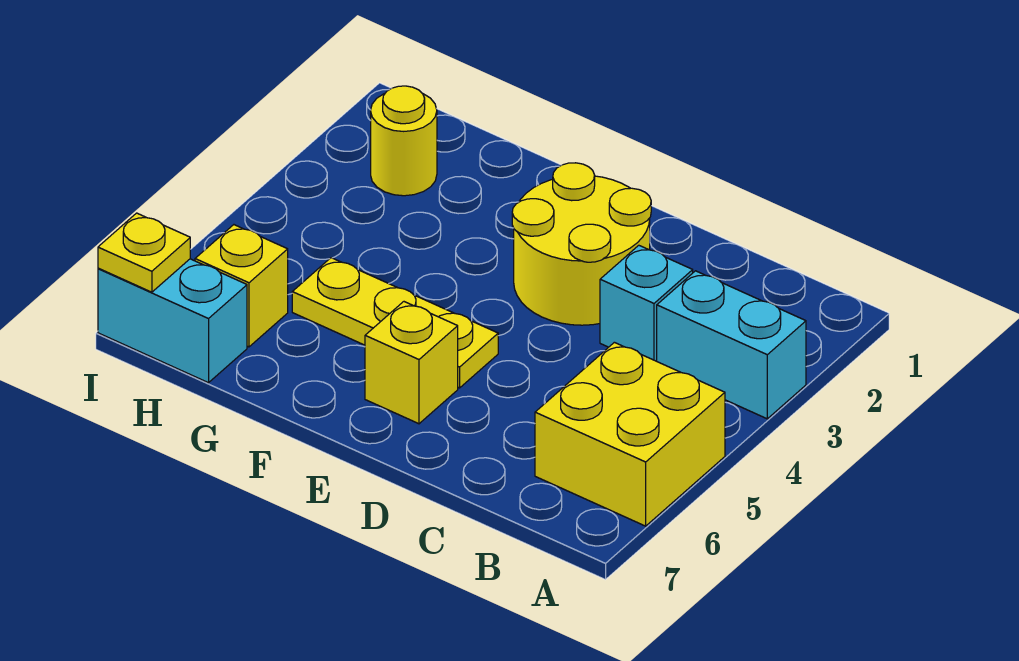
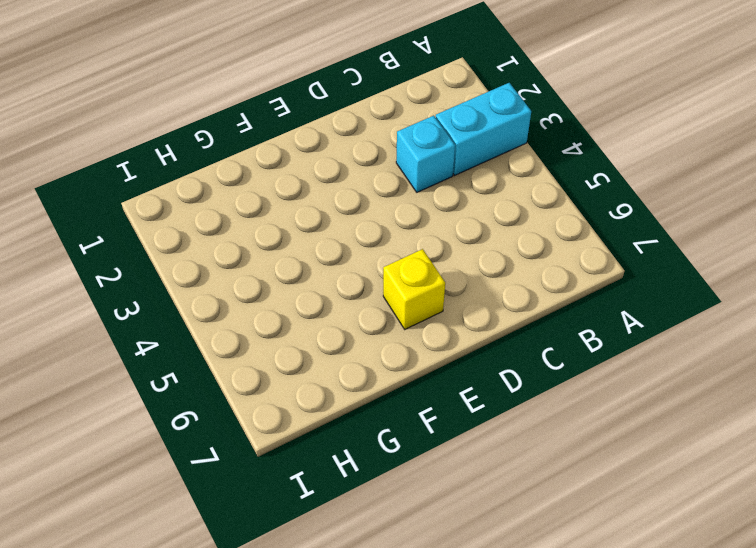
none -> yellow 2x2 brick [535,342,725,526]
none -> yellow 2x2 round brick [512,163,651,325]

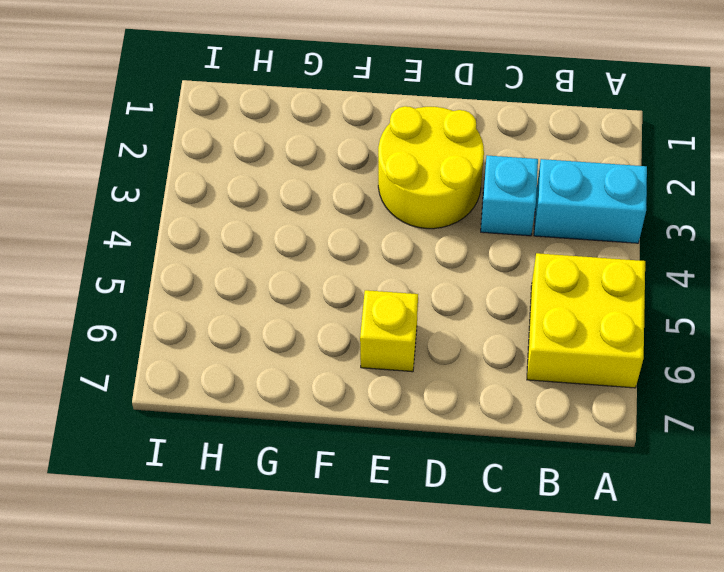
none -> yellow 1x3 plate [292,258,498,388]
none -> yellow 1x1 round brick [371,86,437,196]

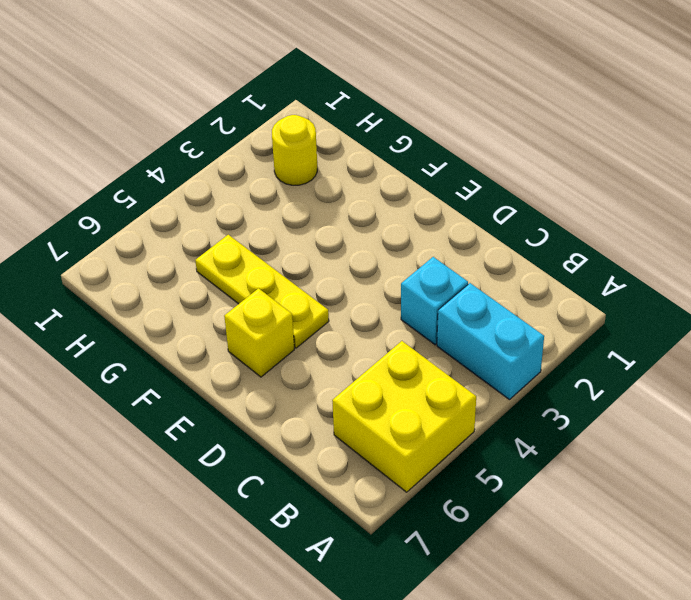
none -> yellow 2x2 round brick [512,163,651,325]
none -> yellow 1x1 brick [195,225,288,347]

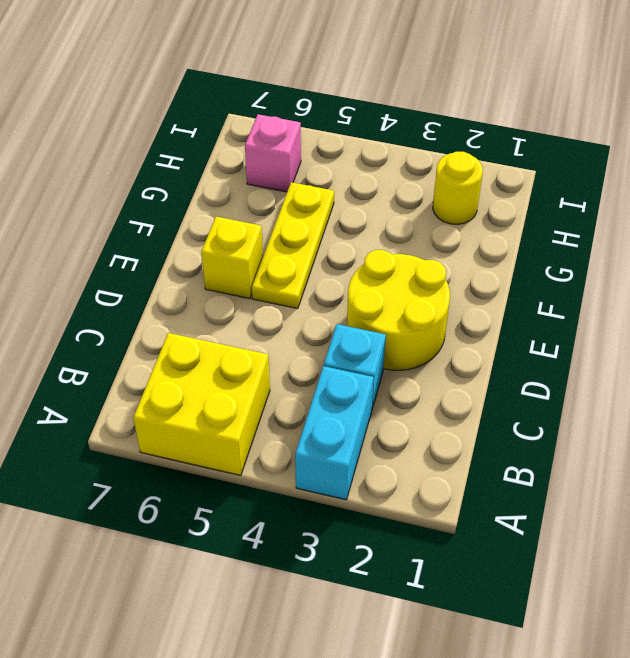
pink 1x1 brick [245,114,301,192] -> yellow 1x1 brick [195,225,288,347]
none -> cyan 1x2 brick [98,259,247,383]
none -> yellow 1x1 plate [98,213,190,292]

